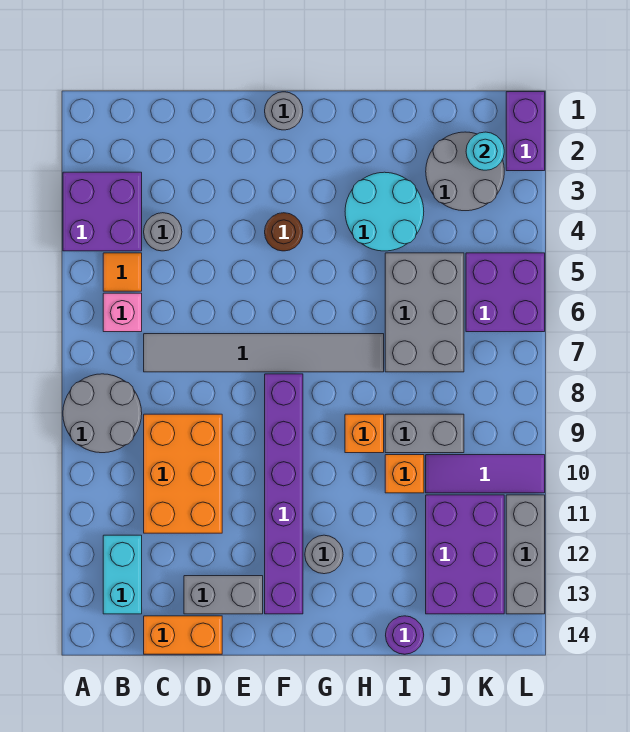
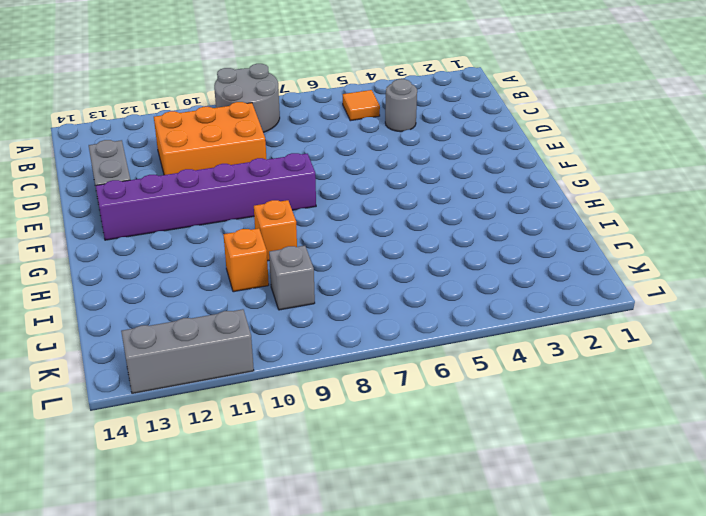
grey 1x1 brick [269,246,315,310] -> grey 1x2 brick [385,414,464,453]
none -> purple 2x2 brick [63,172,142,251]
none -> pink 1x1 brick [103,293,142,332]
none -> cyan 1x2 brick [103,535,142,614]

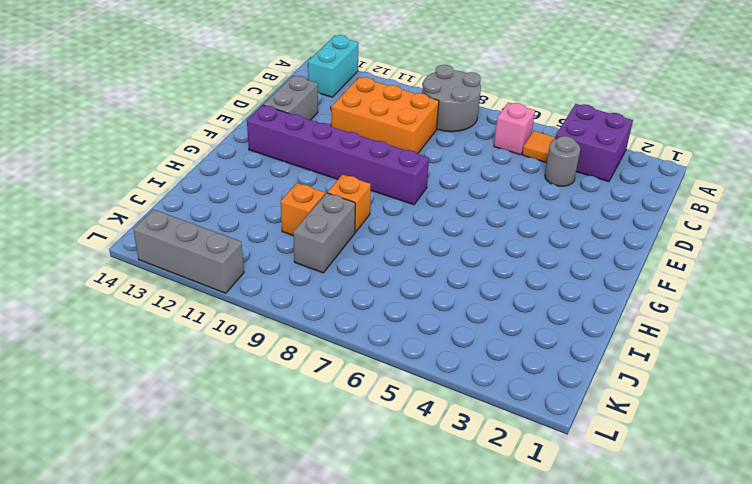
cyan 1x2 brick [308,35,359,97] -> cyan 1x2 brick turned to [103,535,142,614]
none -> grey 1x6 tile [144,334,384,372]
none -> orange 1x2 brick [144,616,222,654]
none -> grey 1x1 round brick [265,92,303,130]

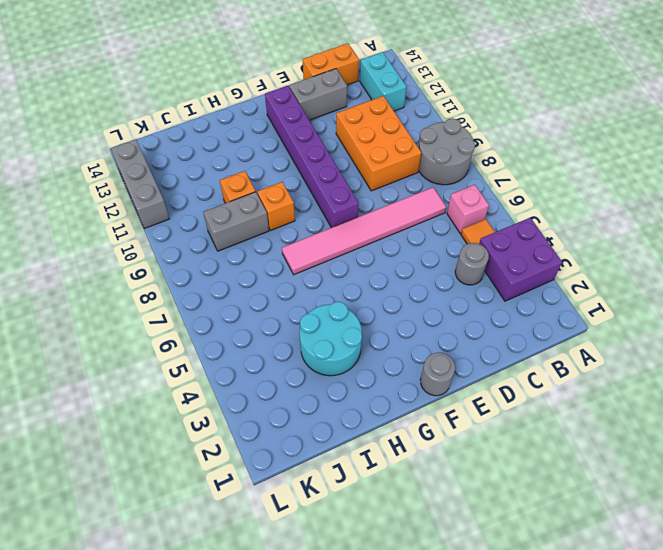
pink 1x6 tile [282,187,446,275] -> grey 1x6 tile [144,334,384,372]
none -> brown 1x1 round brick [265,213,303,251]
none -> grey 1x1 round brick [305,535,343,574]
none -> grey 2x3 brick [385,253,464,372]

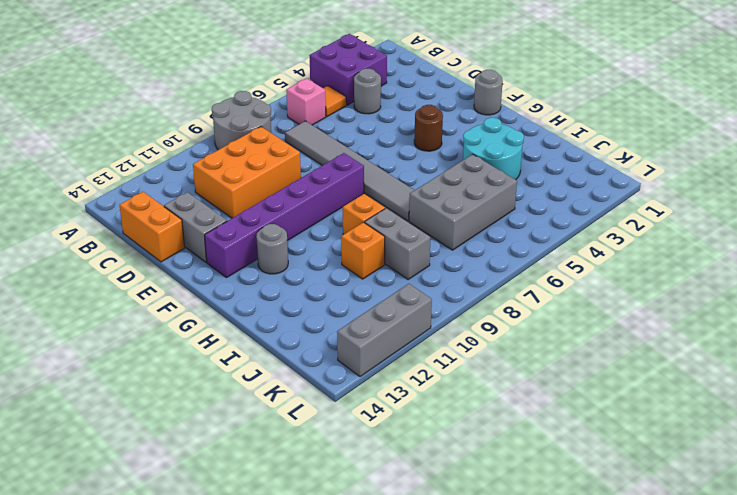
none -> cyan 1x2 brick [103,535,142,614]
none -> purple 1x1 round brick [386,616,424,654]
none -> grey 2x2 round brick [426,132,504,211]

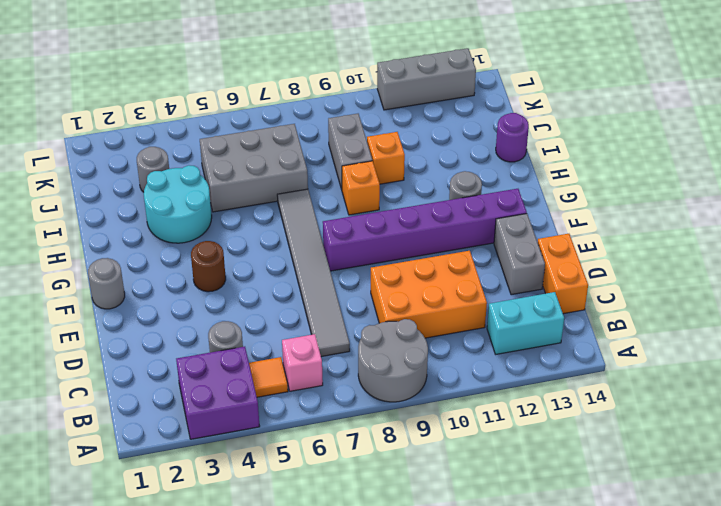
grey 1x1 round brick [137,147,169,192] -> grey 2x2 round brick [426,132,504,211]
none -> purple 1x3 tile [426,455,545,493]
none -> purple 2x3 brick [426,495,504,614]
none -> purple 2x2 brick [466,253,545,332]

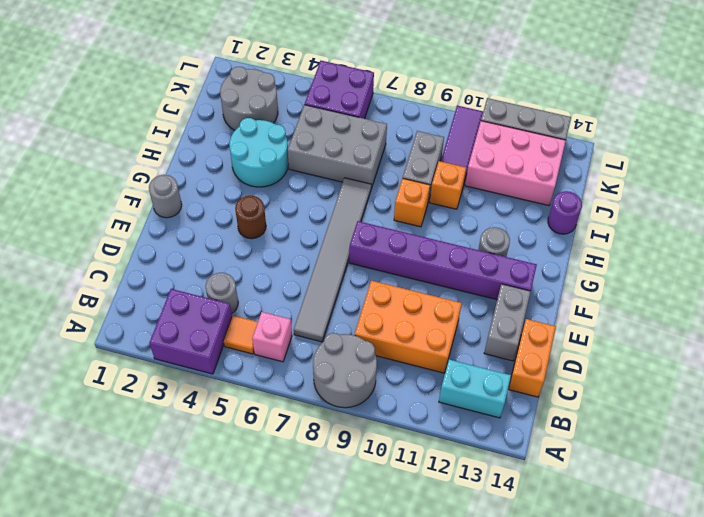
pink 2x3 brick [465,121,566,206] -> purple 2x3 brick [426,495,504,614]
none -> purple 1x2 brick [506,92,545,171]
none -> cyan 1x1 round brick [466,132,504,170]

